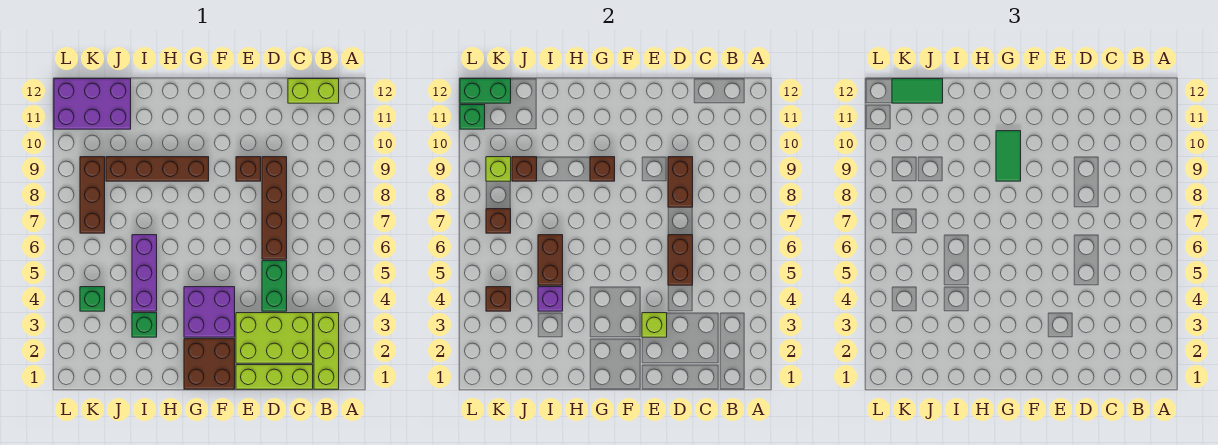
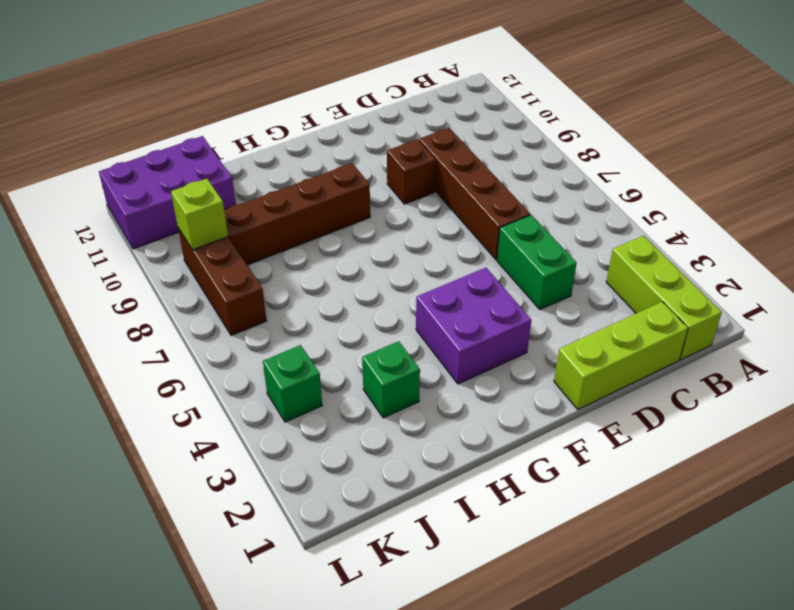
none -> lime 1x2 brick [288,79,339,103]
none -> lime 2x3 brick [236,313,313,363]
none -> brown 2x2 brick [184,339,235,389]

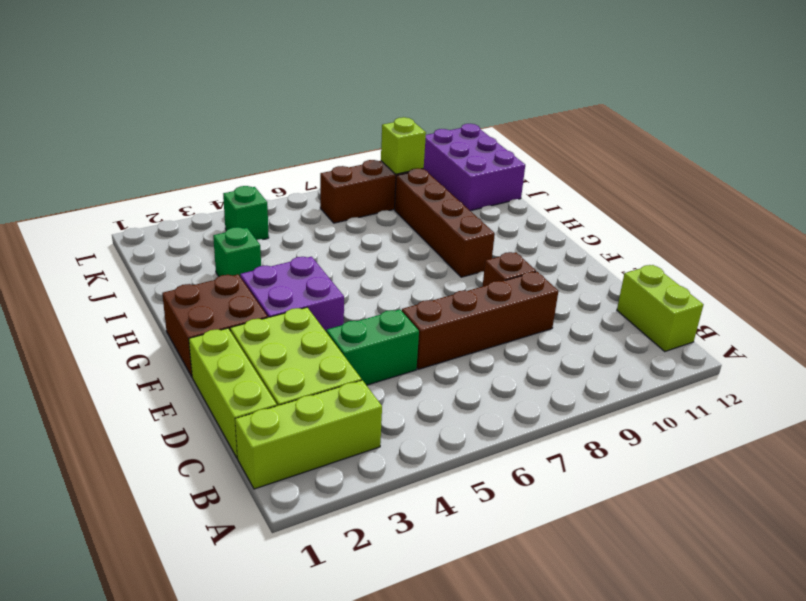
none -> purple 1x3 brick [132,235,157,311]
none -> brown 1x2 brick [668,235,693,285]
none -> brown 1x2 brick [668,157,693,207]

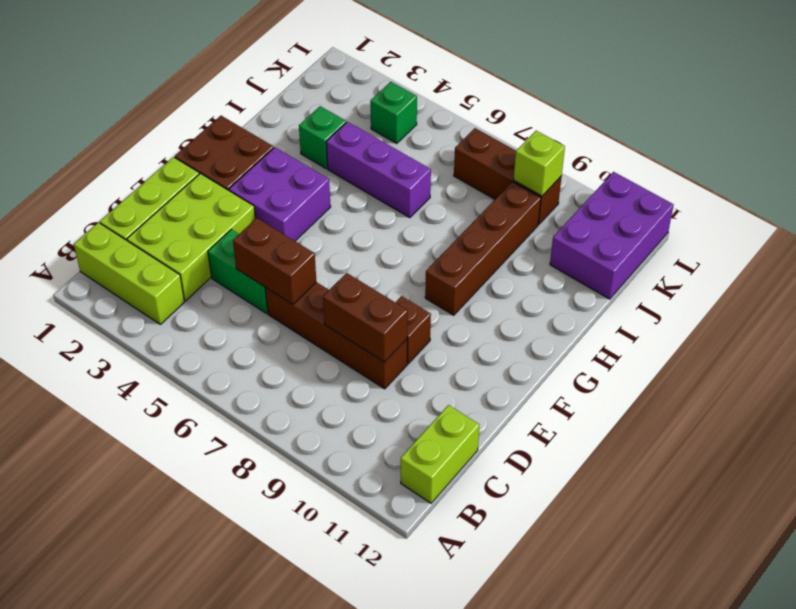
none -> lime 1x1 brick [642,313,667,337]
none -> brown 1x1 brick [590,157,615,181]
none -> purple 1x1 brick [538,287,563,311]

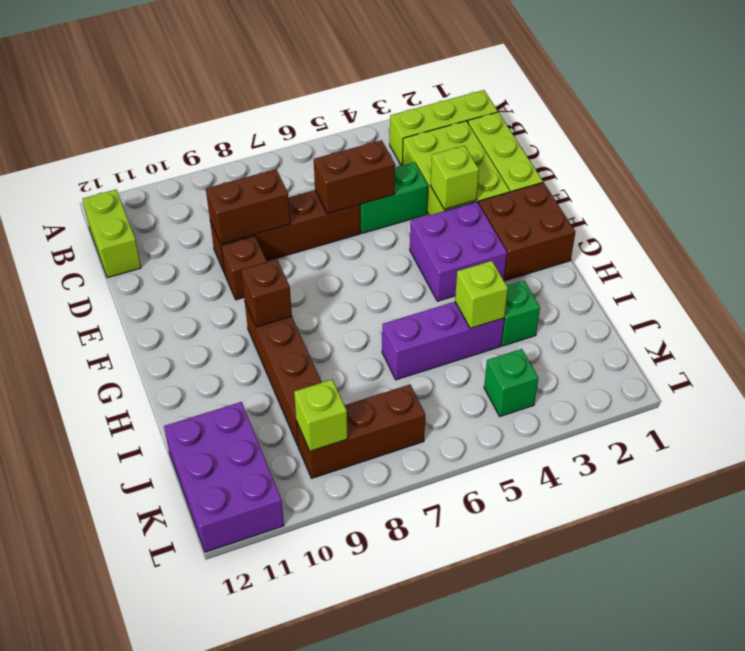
lime 1x1 brick [455,261,508,329] -> purple 1x1 brick [538,287,563,311]
none -> brown 1x2 brick [538,235,563,285]
none -> brown 1x1 brick [512,157,537,181]
none -> brown 1x1 brick [486,287,511,311]

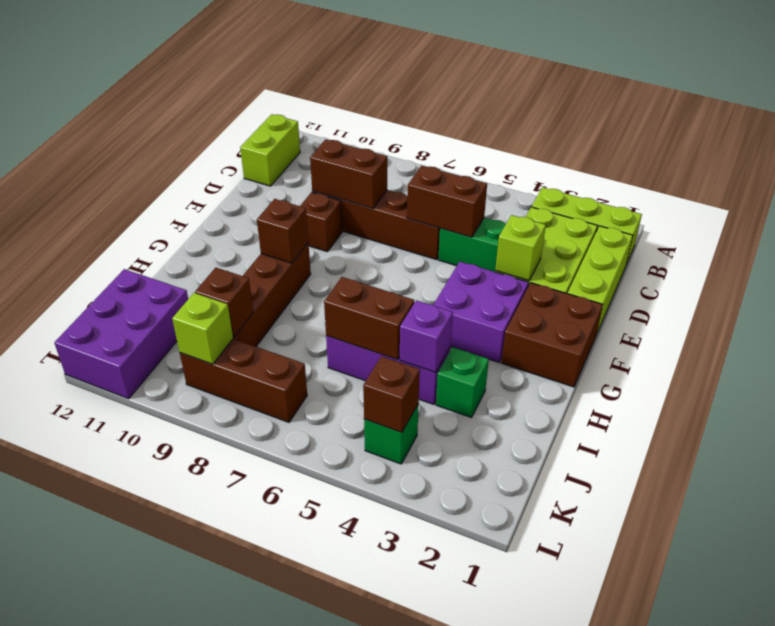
none -> brown 1x1 brick [486,209,511,233]
none -> green 1x2 brick [460,79,511,103]
none -> green 1x1 brick [460,105,485,129]

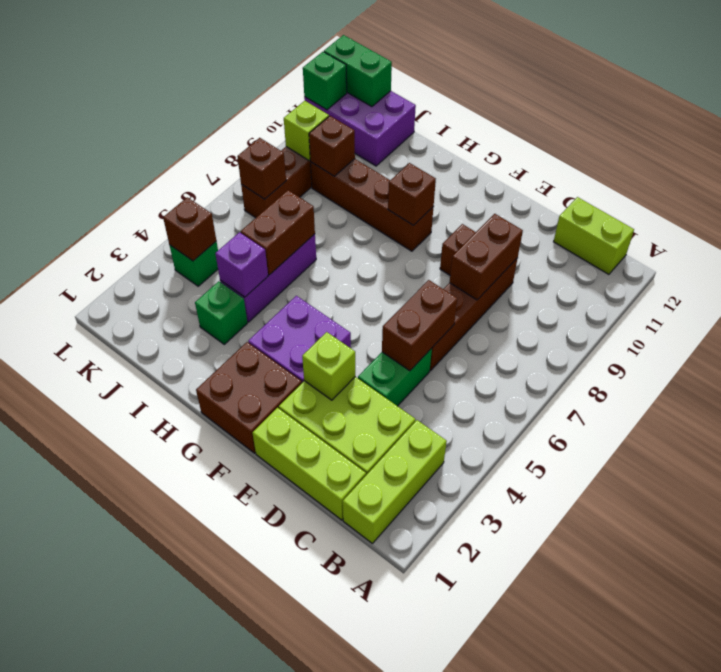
none -> green 1x2 tile [996,131,1021,181]
none -> green 1x2 tile [892,79,943,103]

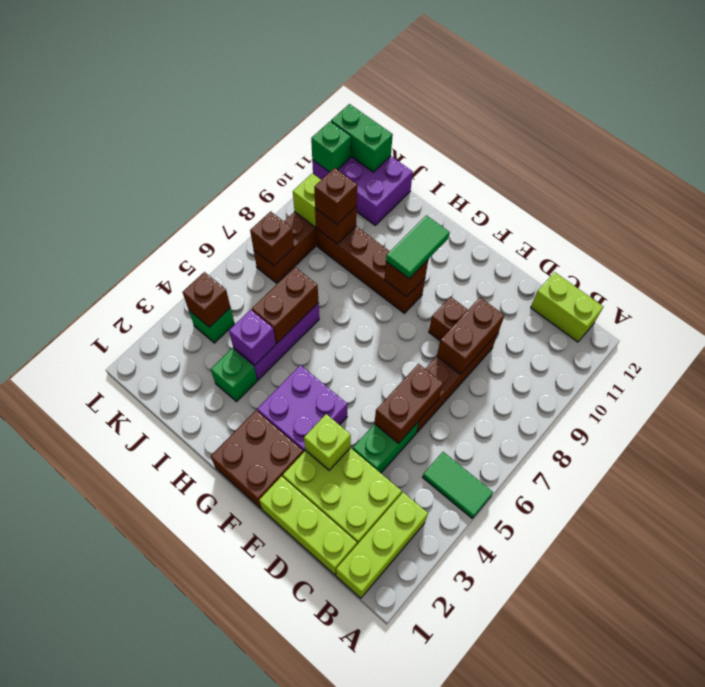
green 1x2 tile [422,452,493,518] -> green 1x2 tile moved to [892,79,943,103]
brown 1x1 brick [314,168,357,224] -> none

